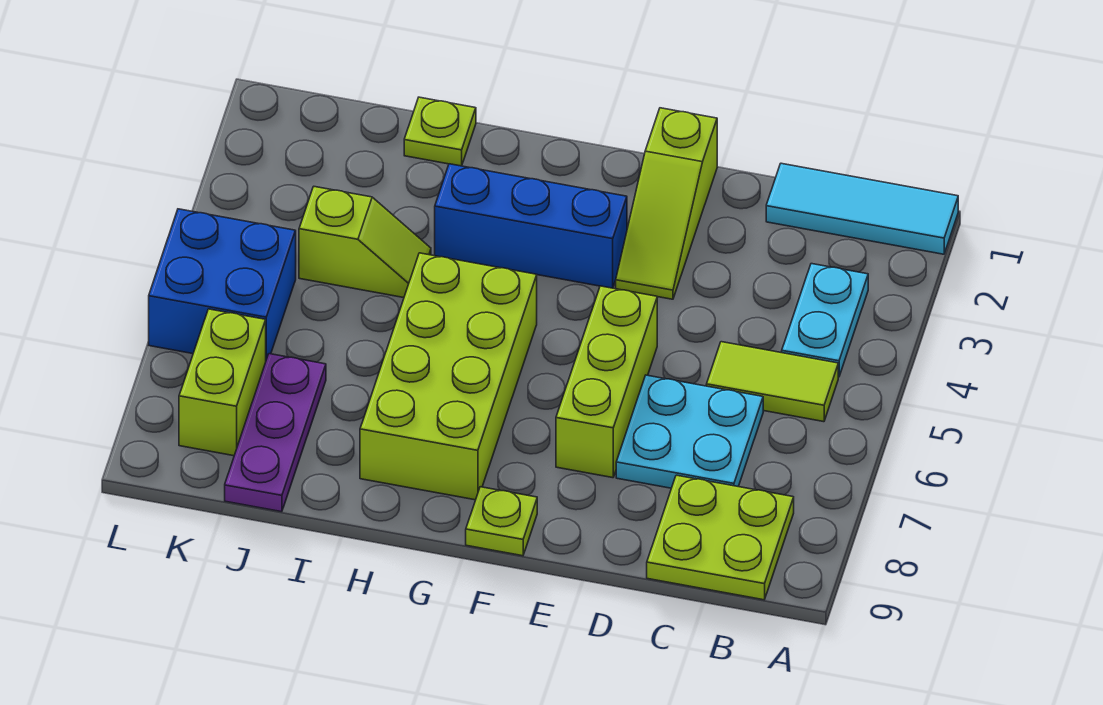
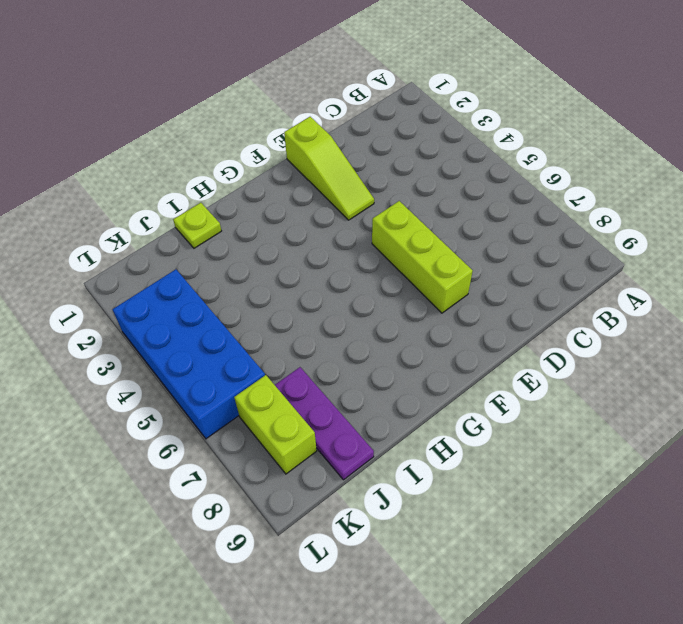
blue 2x4 brick [113,269,265,439] -> blue 2x2 brick [149,209,296,359]
none -> cyan 1x3 tile [766,163,958,254]
none -> cyan 1x2 plate [782,264,868,377]
none -> lime 1x2 tile [706,342,838,422]

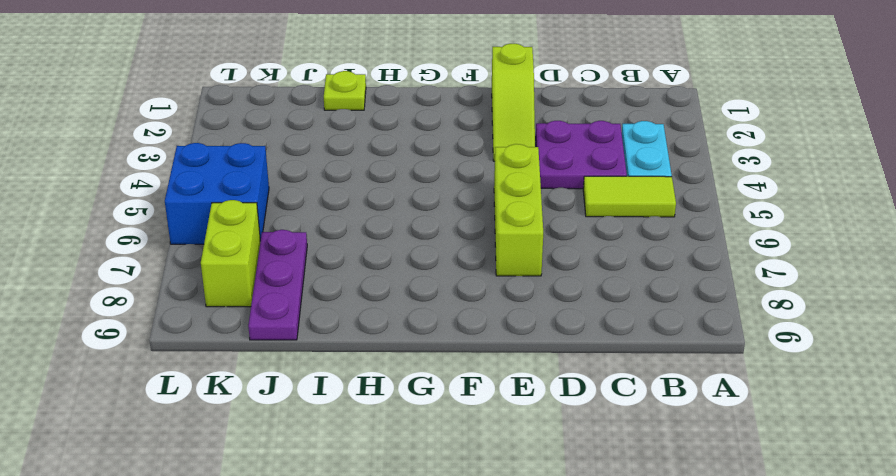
purple 2x2 plate [536,121,627,189] -> none
none -> cyan 1x3 tile [766,163,958,254]
none -> lime 2x2 plate [647,475,794,600]
none -> cyan 2x2 plate [616,375,763,488]

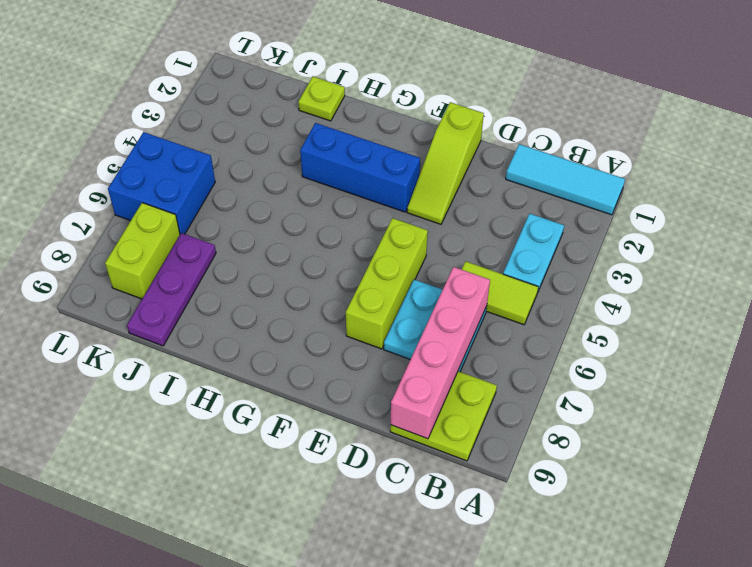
pink 1x4 brick [391,267,490,439] -> none
none -> lime 1x1 plate [466,487,537,556]
none -> lime 2x4 brick [360,253,537,500]
none -> lime 1x2 slope [299,187,431,298]

